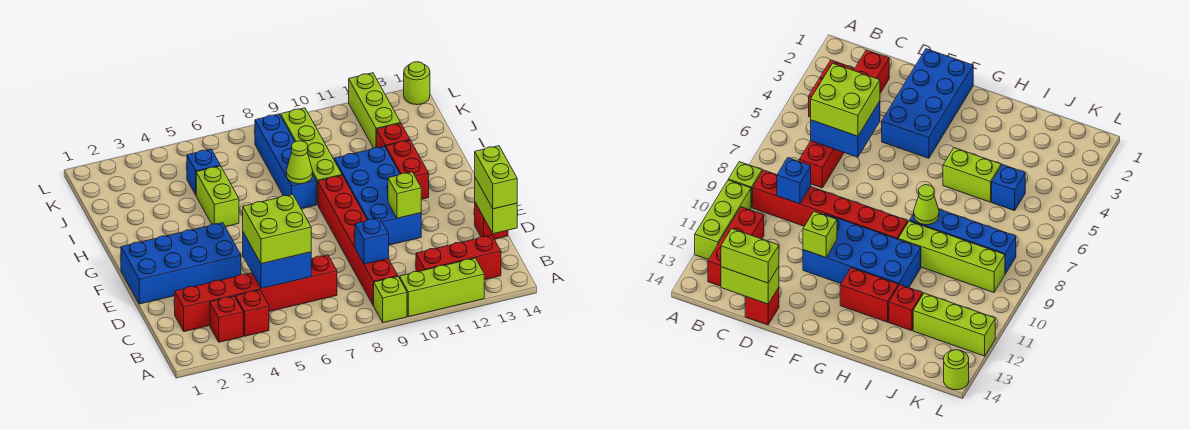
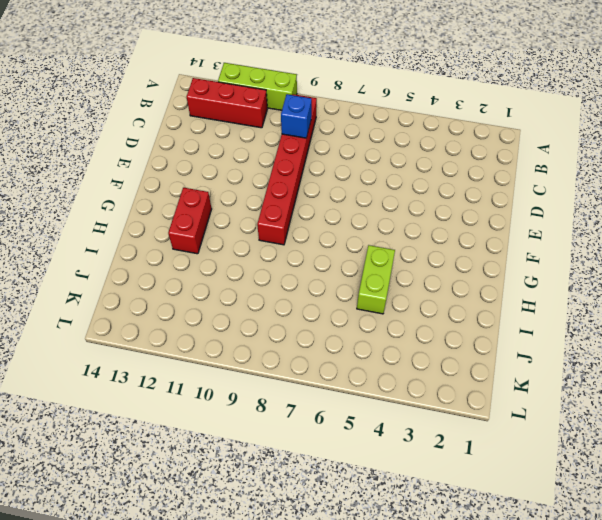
none -> lime 1x1 brick [374,277,407,323]
none -> red 1x1 brick [210,296,243,342]
none -> red 1x1 brick [236,290,269,336]

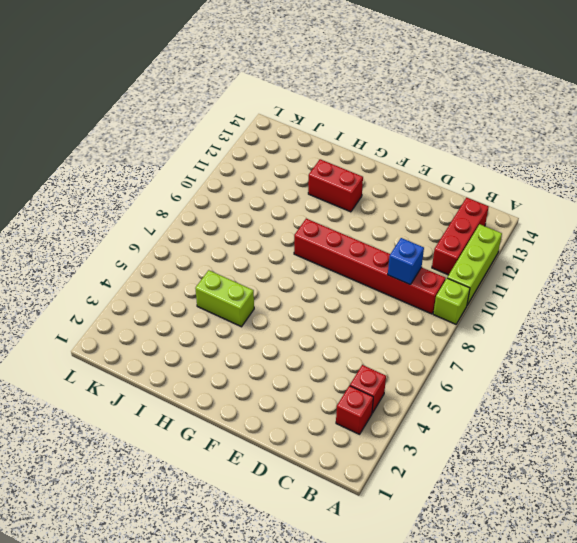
none -> red 1x6 brick [175,255,337,332]
none -> red 1x1 brick [475,203,508,239]
none -> blue 2x4 brick [121,223,241,304]

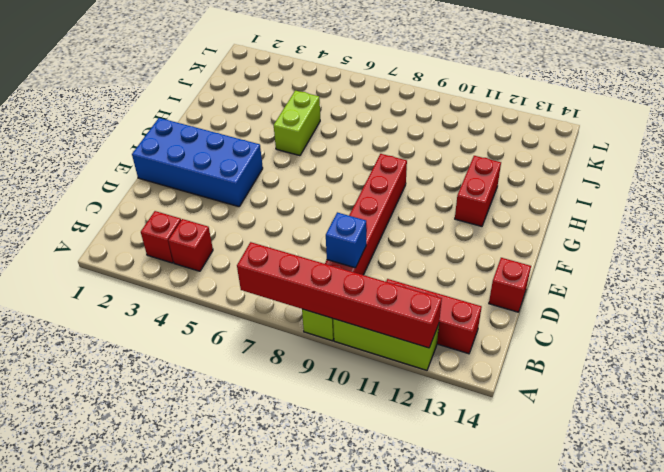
red 1x6 brick [237,242,442,348] -> red 1x6 brick moved to [175,255,337,332]
none -> blue 2x4 brick [334,146,421,245]
none -> blue 1x4 brick [255,114,316,209]
none -> lime 1x4 brick [281,108,342,205]

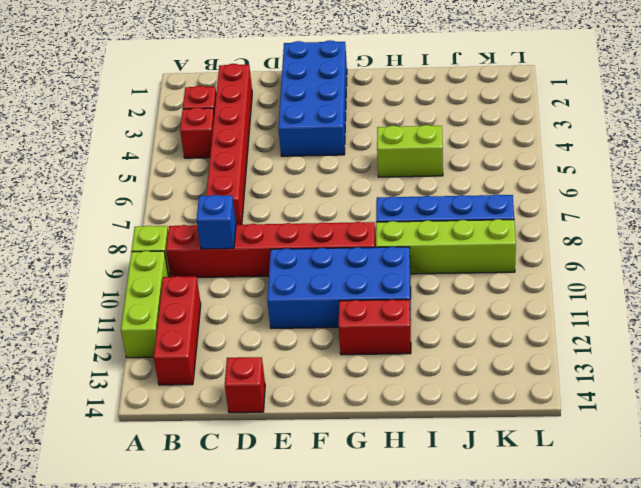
none -> red 1x1 brick [377,123,410,148]
none -> blue 1x1 brick [187,149,220,195]
none -> lime 1x3 brick [349,73,400,148]

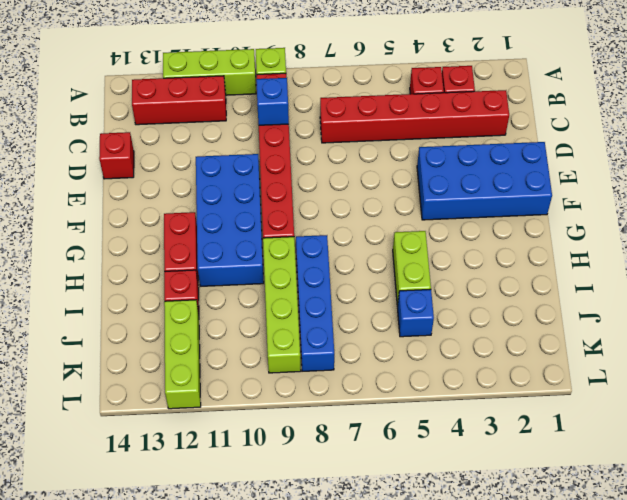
none -> lime 1x1 round brick [404,62,430,105]
none -> blue 2x2 brick [243,232,311,289]
none -> lime 1x2 brick [475,178,517,234]

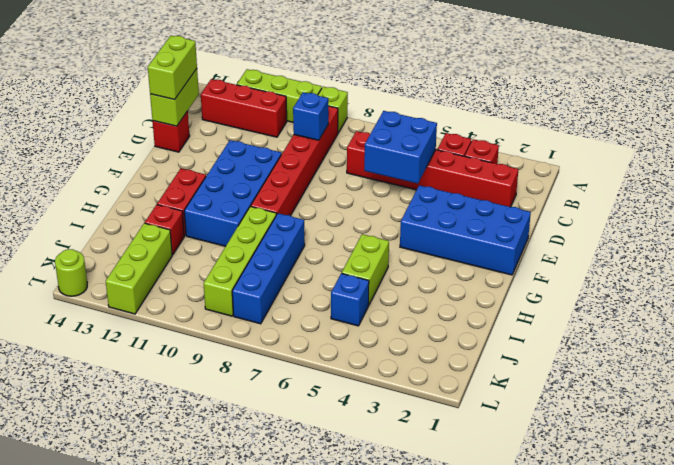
none -> lime 1x1 brick [388,172,421,218]
none -> lime 1x1 cone [286,141,313,184]
none -> lime 2x2 brick [243,194,311,264]

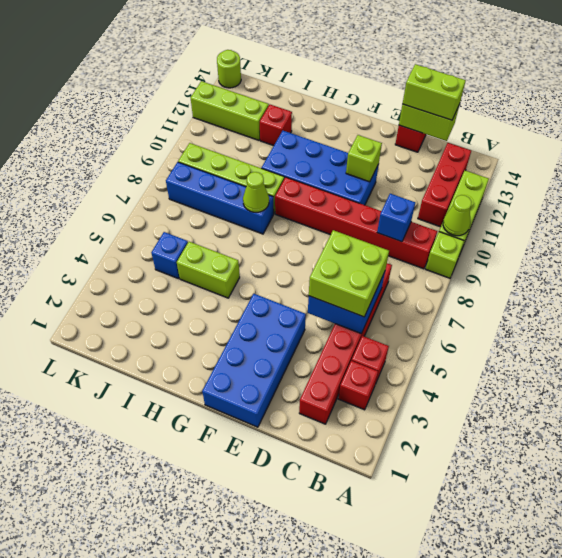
lime 1x1 cone [443,195,472,236] -> none
none -> red 1x2 brick [386,140,429,199]

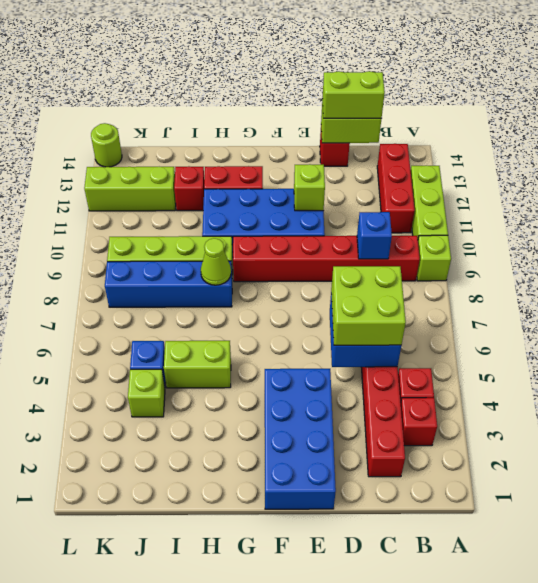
lime 1x1 brick [128,369,165,417] -> none

